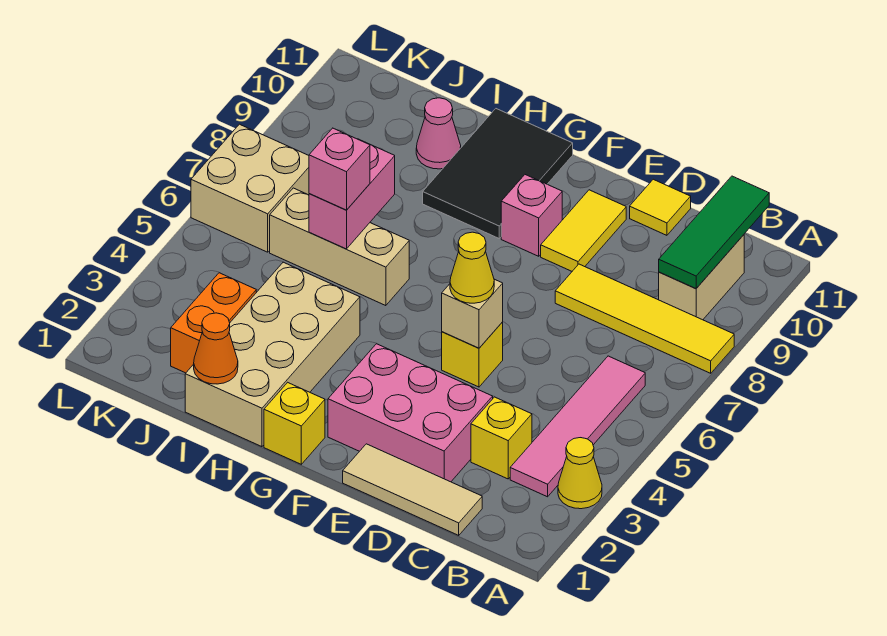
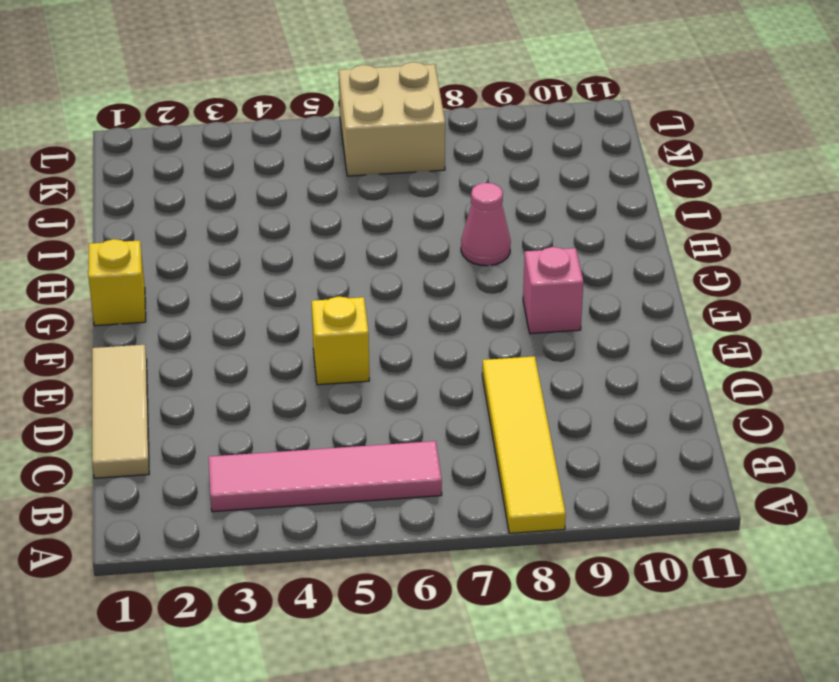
pink 1x1 cone [461,183,511,266] -> pink 1x1 cone moved to [416,98,461,169]
none -> yellow 1x1 cone [558,438,602,509]
none -> tan 1x2 brick [659,235,744,320]
none -> yellow 1x1 brick [471,397,532,479]

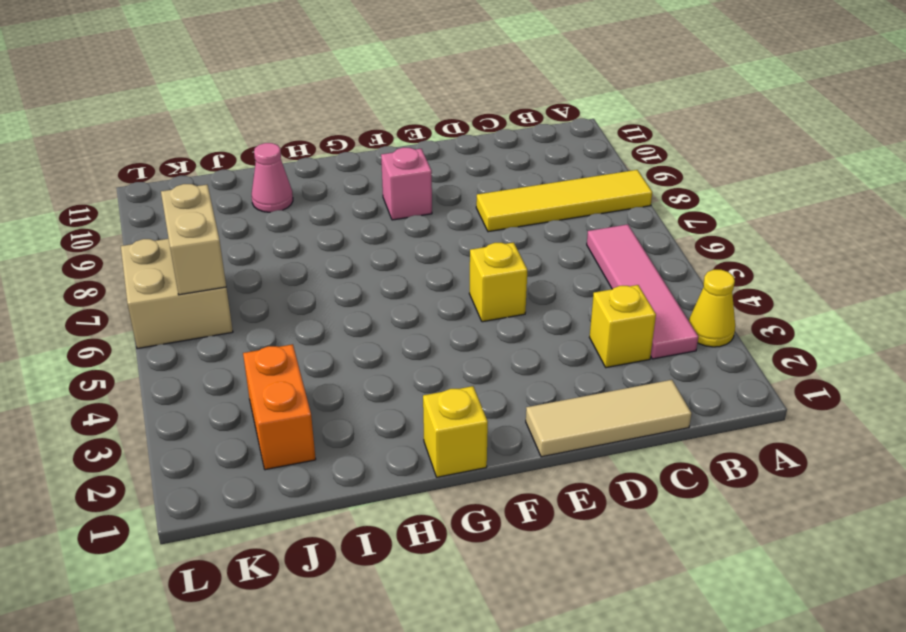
tan 1x2 brick [161,184,226,295] -> tan 1x2 brick moved to [659,235,744,320]
none -> pink 2x3 brick [328,344,493,482]
none -> yellow 1x1 tile [630,179,691,235]
none -> yellow 1x2 tile [541,190,626,271]

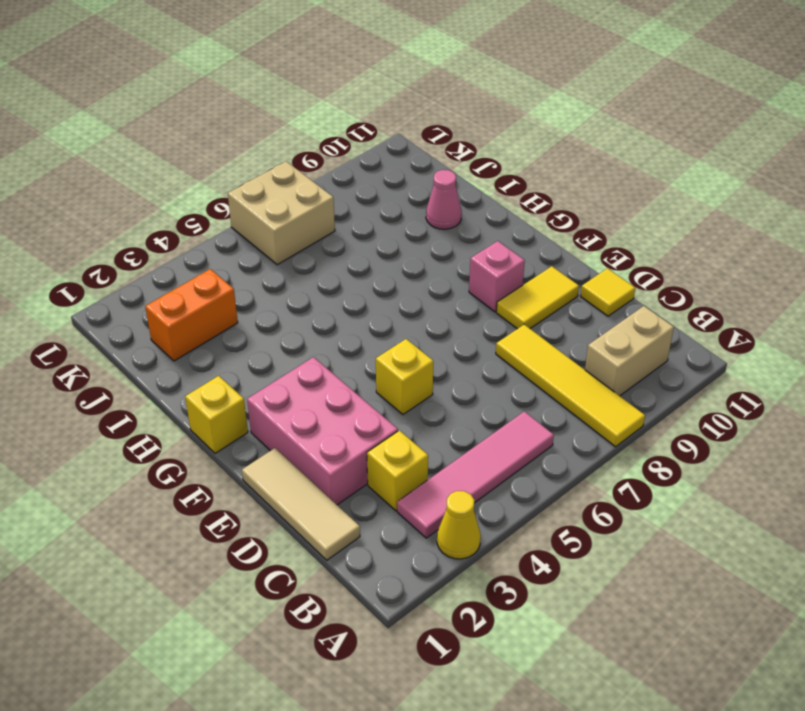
none -> black 2x3 tile [423,109,573,238]
none -> tan 2x4 brick [185,262,360,447]
none -> tan 1x3 brick [270,188,409,306]

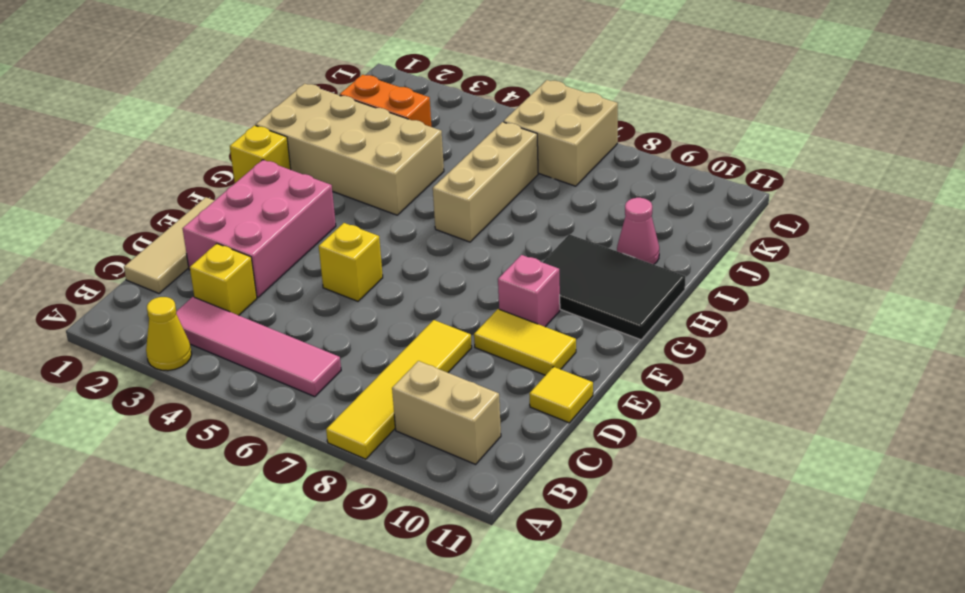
none -> green 1x3 tile [659,176,769,289]
none -> tan 1x1 brick [442,279,503,348]
none -> orange 1x1 cone [194,313,238,384]

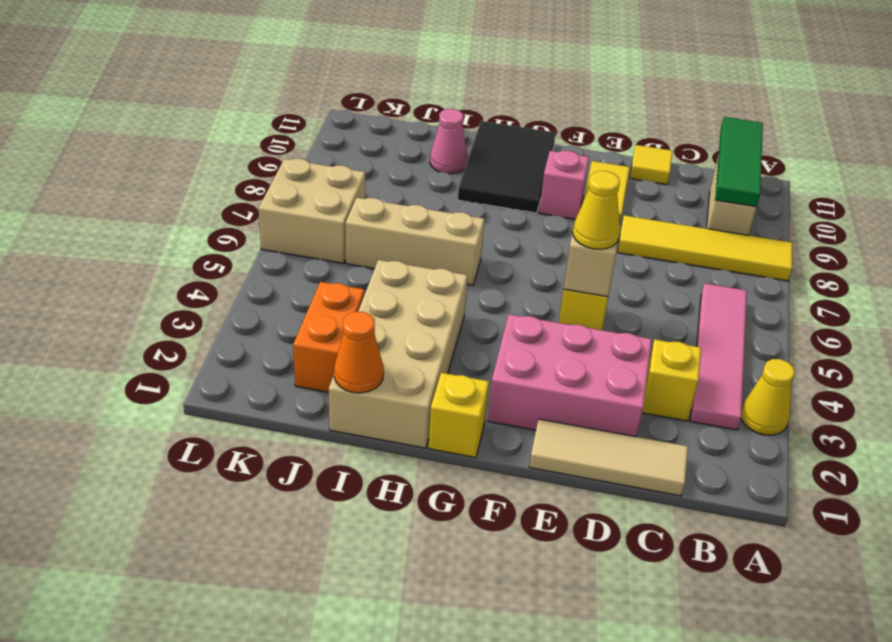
none -> pink 1x2 brick [309,139,395,249]
none -> pink 1x1 brick [309,128,370,210]

